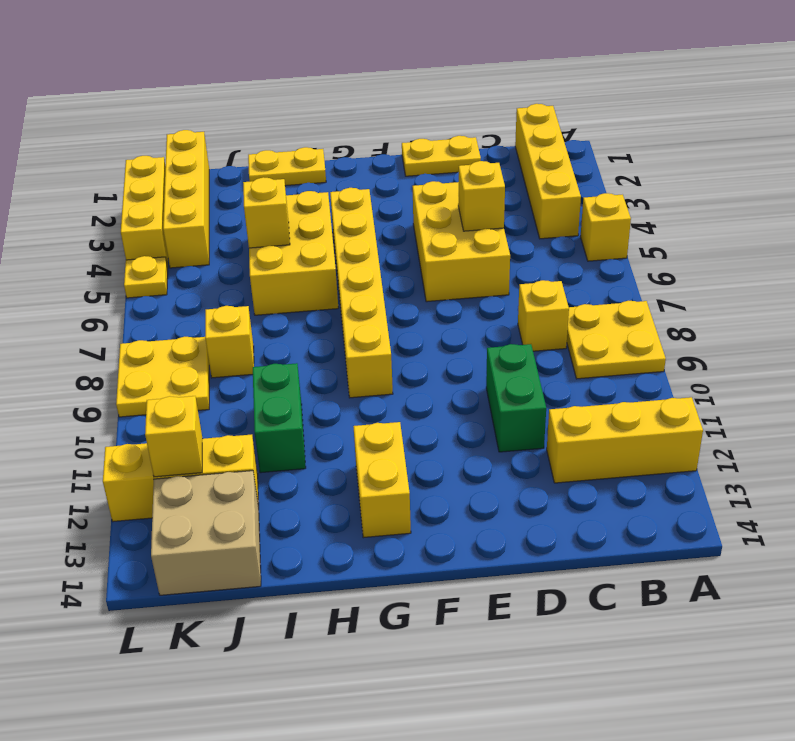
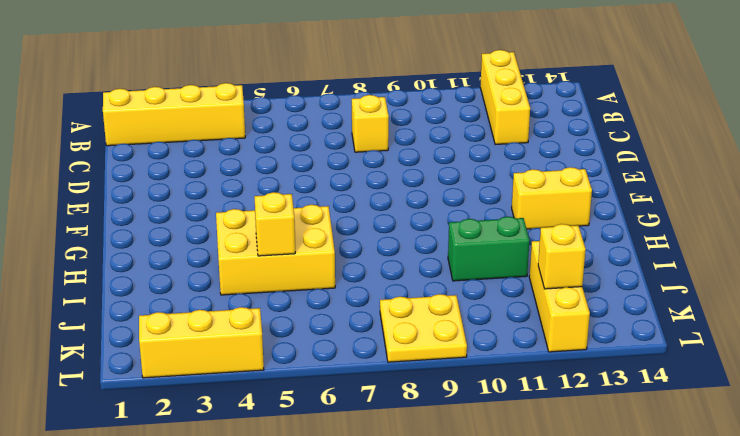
none -> yellow 1x1 brick [580,193,631,261]
none -> yellow 2x2 plate [567,301,666,379]
none -> yellow 1x2 plate [402,136,481,176]

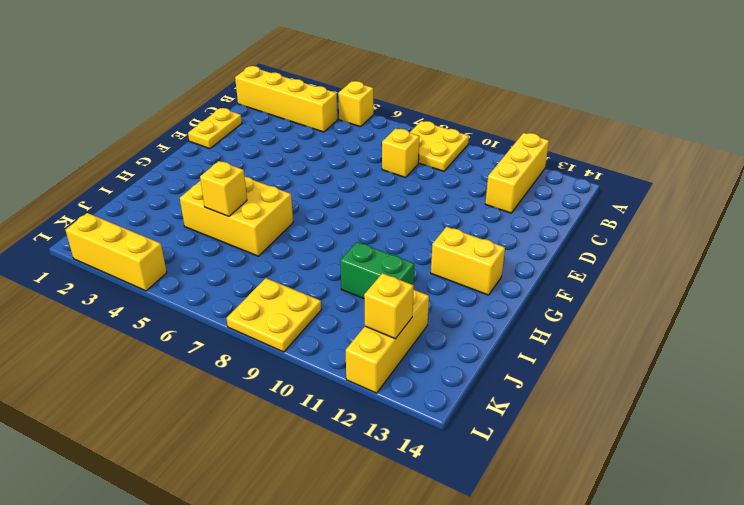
none -> yellow 2x3 brick [413,181,510,302]
none -> green 1x2 brick [486,344,546,452]
none -> yellow 1x6 brick [330,188,393,398]

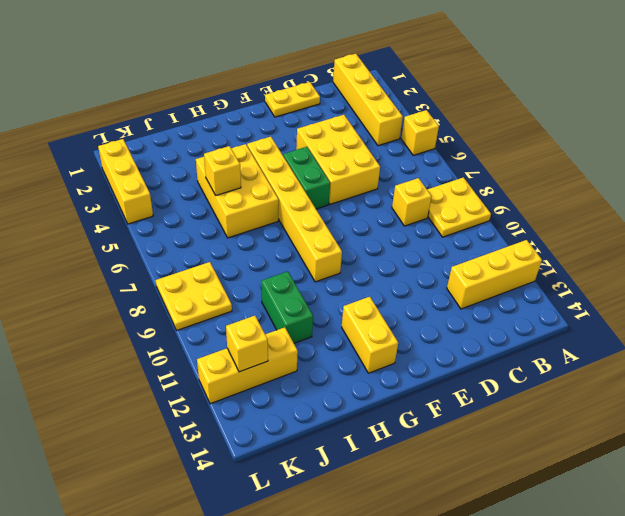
green 1x2 brick [283,147,330,209] -> green 1x2 brick moved to [486,344,546,452]
none -> yellow 1x2 plate [248,147,326,186]
none -> yellow 1x1 brick [205,306,254,378]
none -> tan 2x2 brick [151,471,261,595]

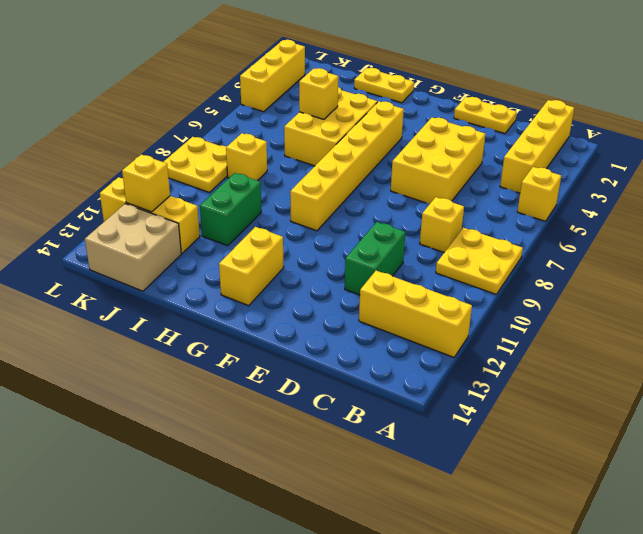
none -> yellow 1x4 brick [163,130,209,268]
none -> yellow 1x1 plate [124,256,168,298]
none -> yellow 1x1 brick [458,161,505,231]

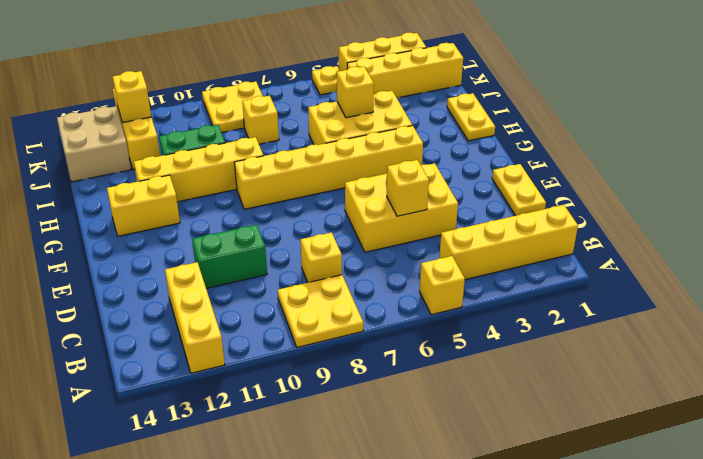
yellow 1x4 brick [134,137,263,202] -> none

